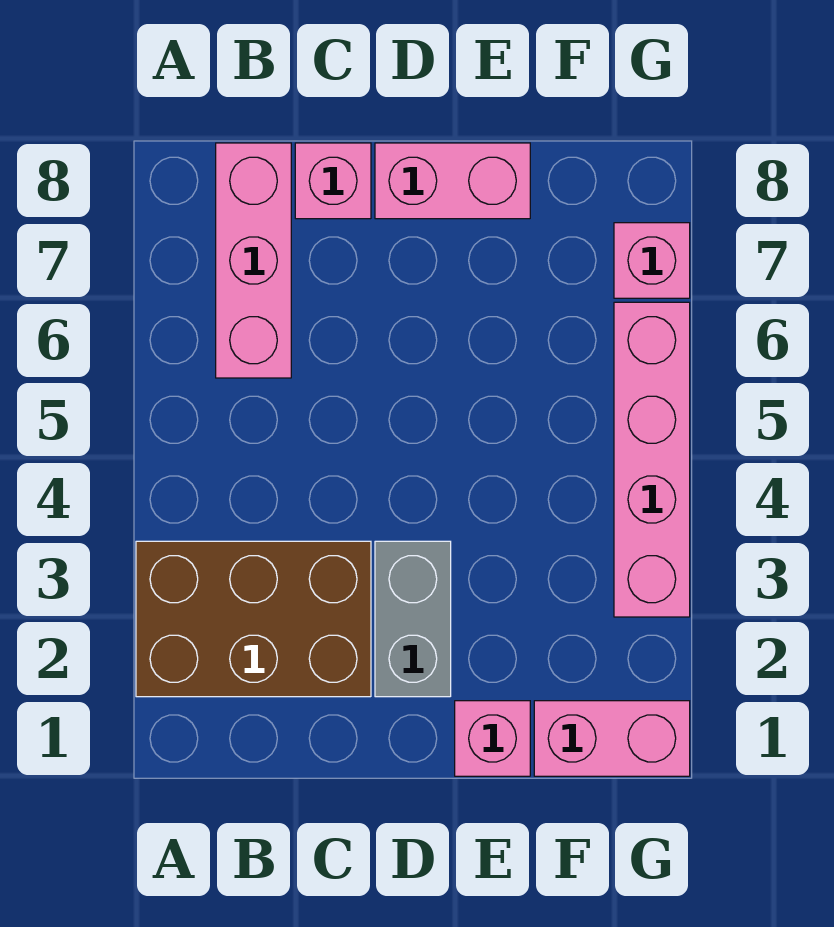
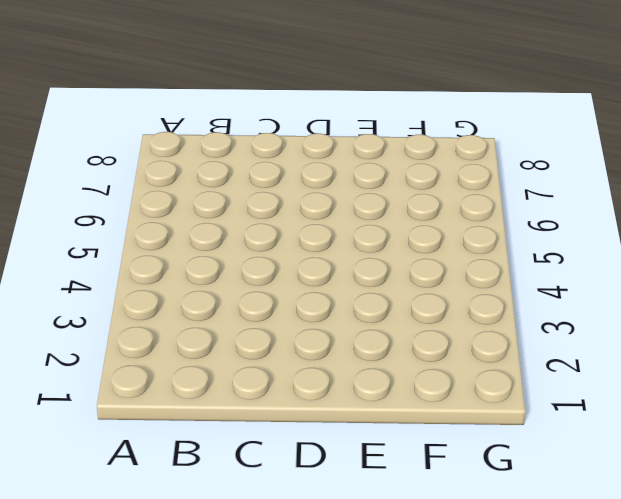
none -> brown 2x3 brick [136,541,371,697]
none -> pink 1x3 brick [216,143,291,378]

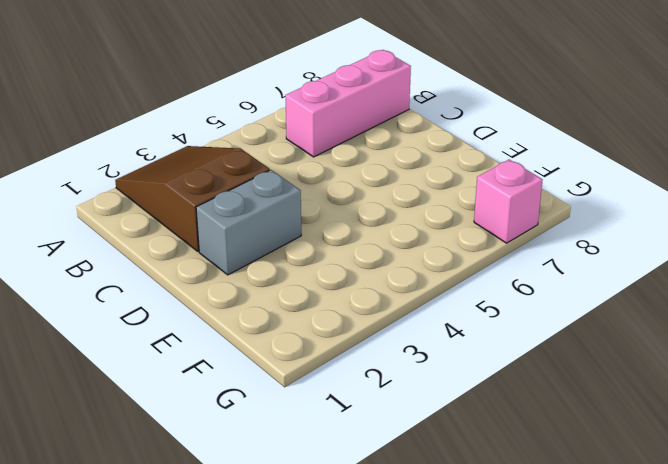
brown 2x3 slope [115,146,270,252] -> brown 2x3 brick [136,541,371,697]
none -> pink 1x1 brick [295,143,371,219]
none -> pink 1x2 brick [375,143,530,219]

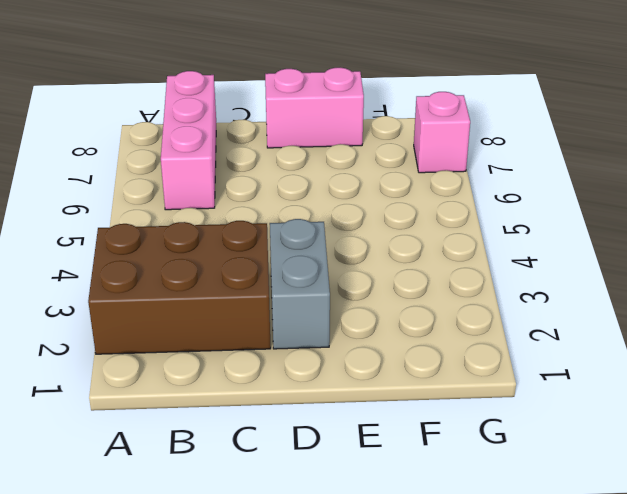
none -> pink 1x1 brick [295,143,371,219]
none -> pink 1x1 brick [455,701,530,776]

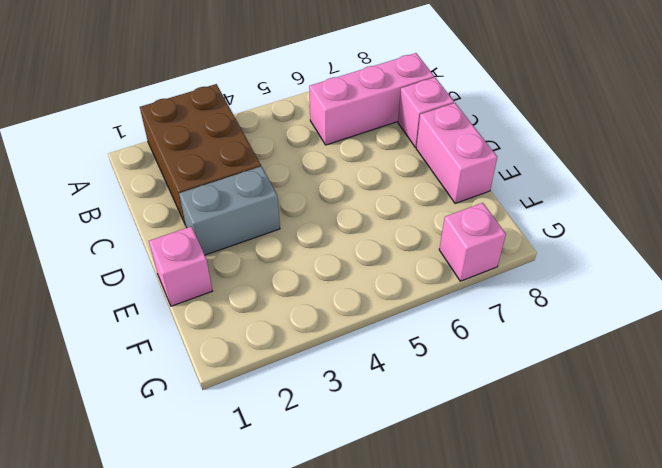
none -> pink 1x2 brick [534,701,690,776]
none -> pink 1x4 brick [614,302,690,617]

